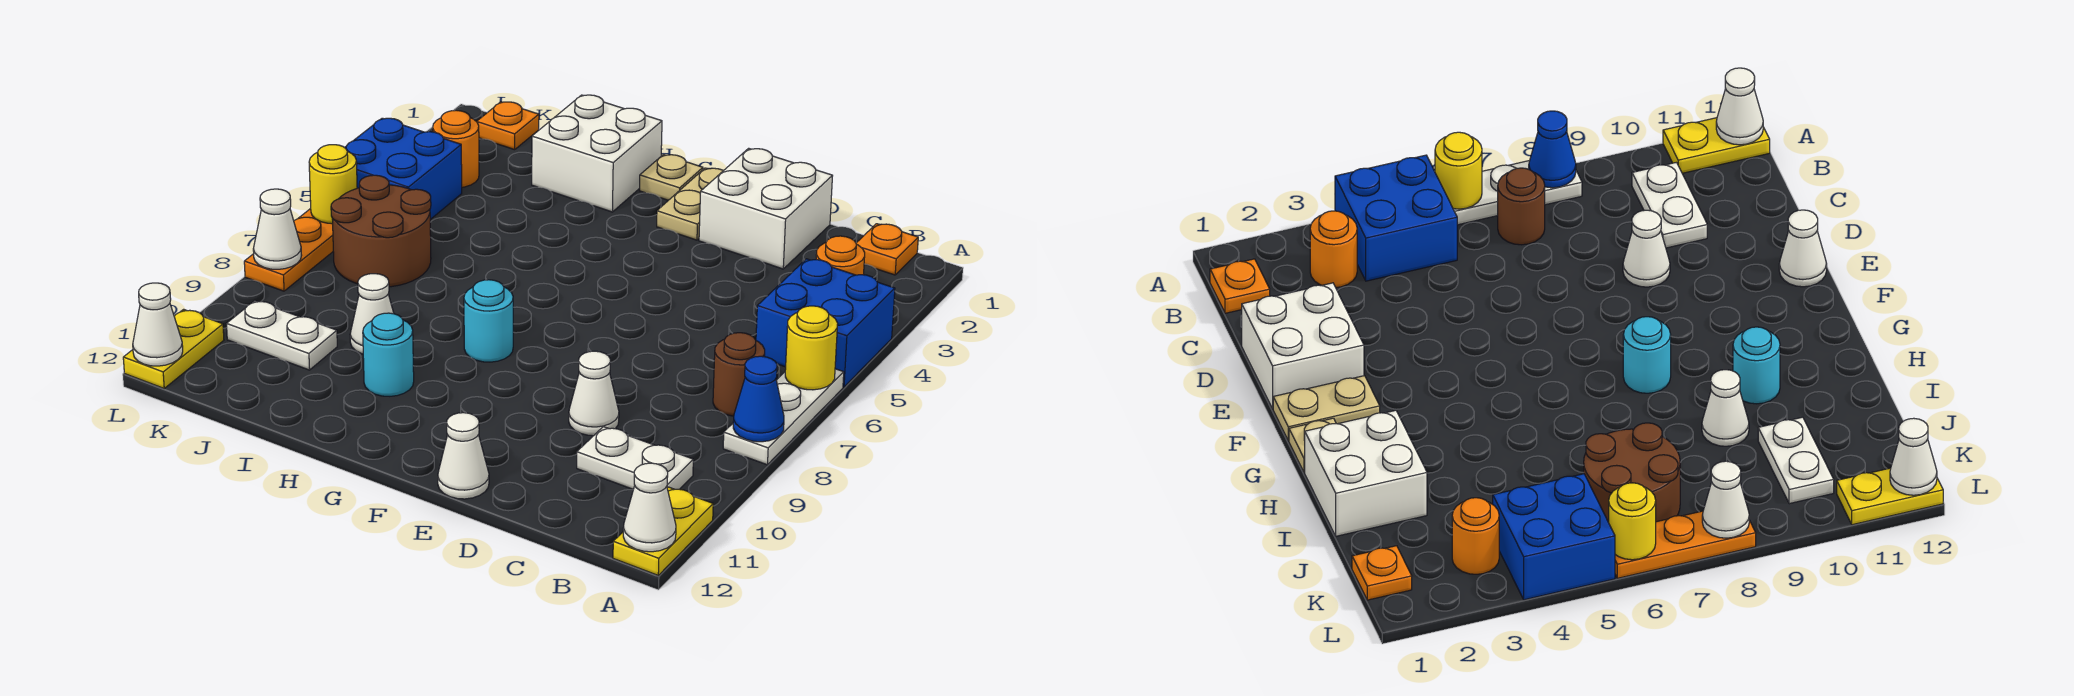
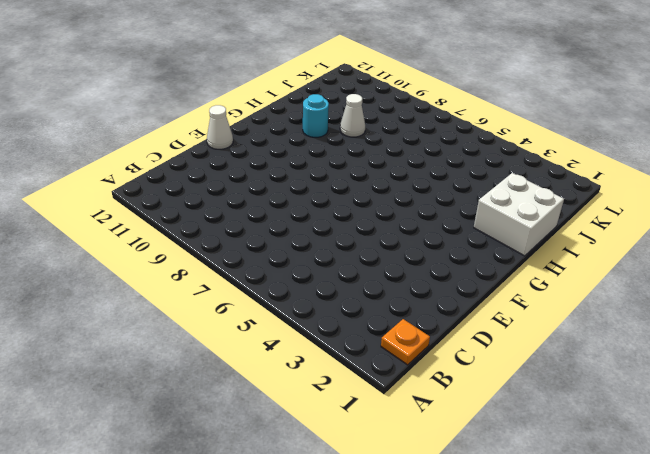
none -> blue 2x2 brick [756,259,895,387]
none -> white 1x3 plate [723,369,844,465]
none -> yellow 1x2 plate [613,487,713,575]

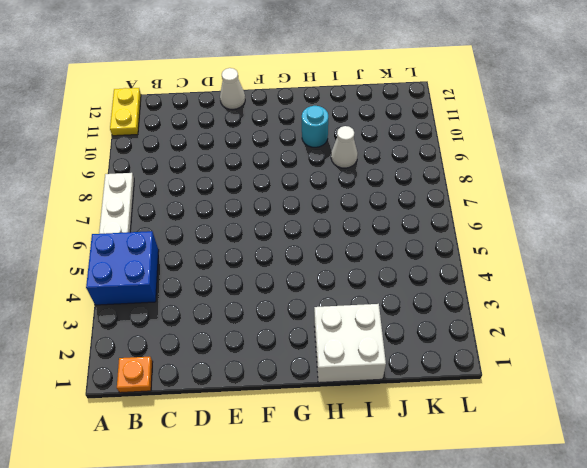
none -> orange 1x1 round brick [816,236,865,275]
none -> brown 1x1 round brick [713,333,765,416]
none -> white 1x2 plate [577,427,693,489]

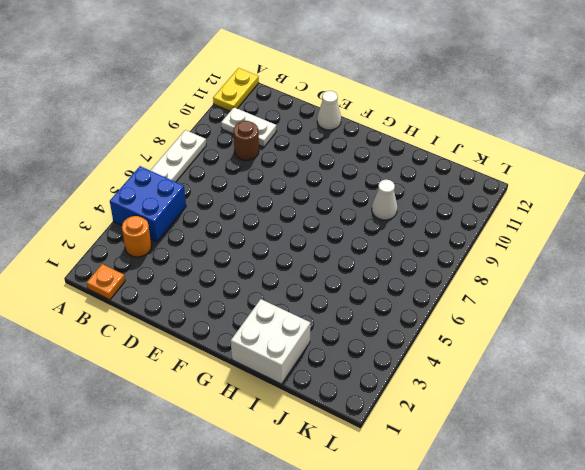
brown 1x1 round brick [233,121,259,160] -> brown 1x1 round brick moved to [713,333,765,416]
none -> white 2x2 brick [699,148,832,269]
none -> white 1x1 cone [569,351,619,436]
none -> tan 1x2 plate [657,168,723,240]

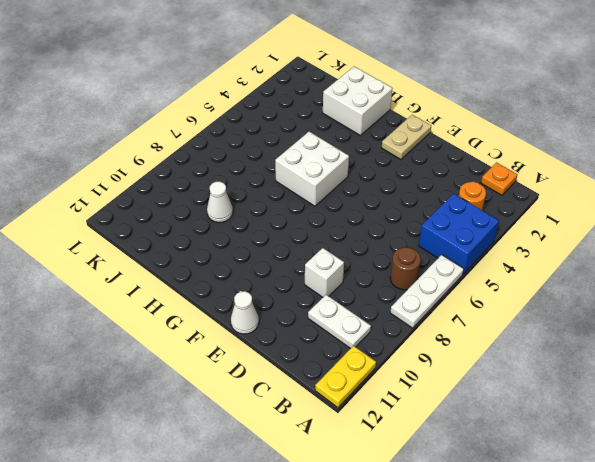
white 1x1 brick [305,248,344,297] -> white 1x1 cone [569,351,619,436]
white 2x2 brick [275,132,349,206] -> white 2x2 brick moved to [699,148,832,269]
none -> tan 1x1 plate [640,155,703,200]
none -> cyan 1x1 round brick [464,280,513,362]
none -> cyan 1x1 round brick [363,313,414,396]

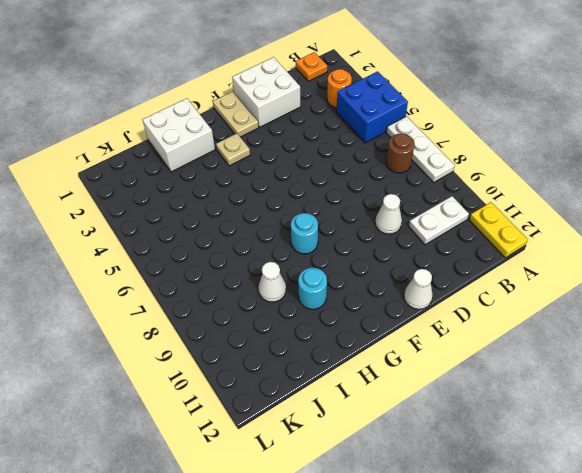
tan 1x1 plate [216,133,250,166] -> tan 1x1 plate moved to [640,155,703,200]
none -> brown 2x2 round brick [331,175,431,287]
none -> white 1x2 plate [227,301,337,370]
none -> orange 1x1 plate [477,102,539,150]

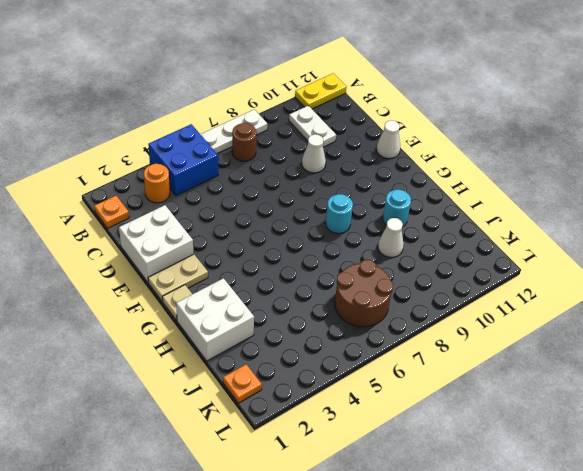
none -> white 1x2 plate [227,301,337,370]
none -> orange 1x1 round brick [433,110,479,187]
none -> blue 2x2 brick [345,118,462,219]

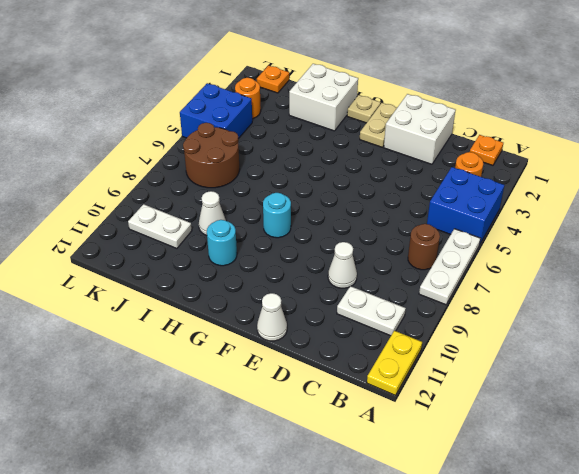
none -> orange 1x3 plate [244,209,333,291]
none -> yellow 1x2 plate [123,309,224,388]
none -> yellow 1x1 round brick [785,306,838,390]

